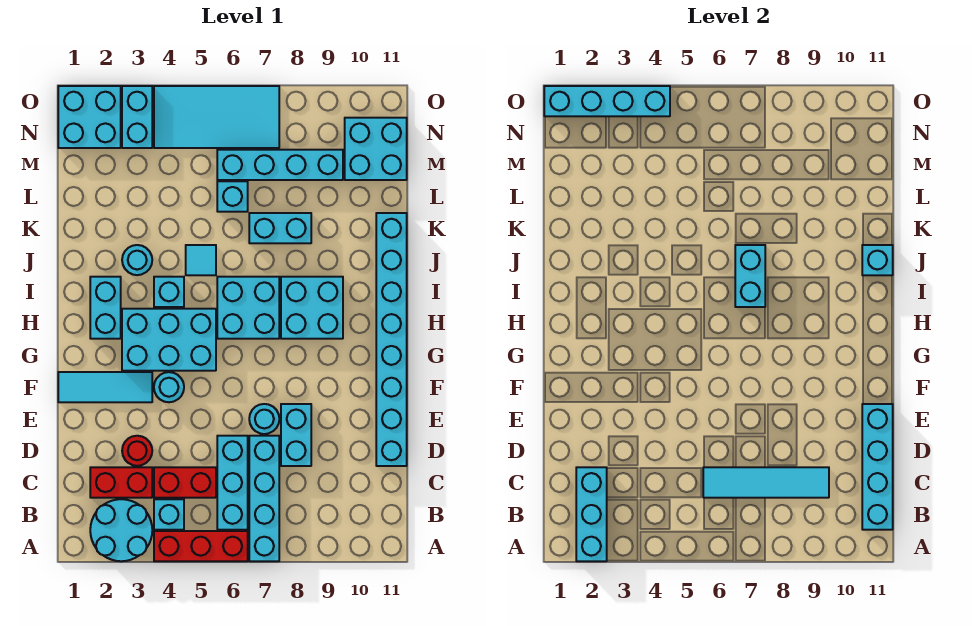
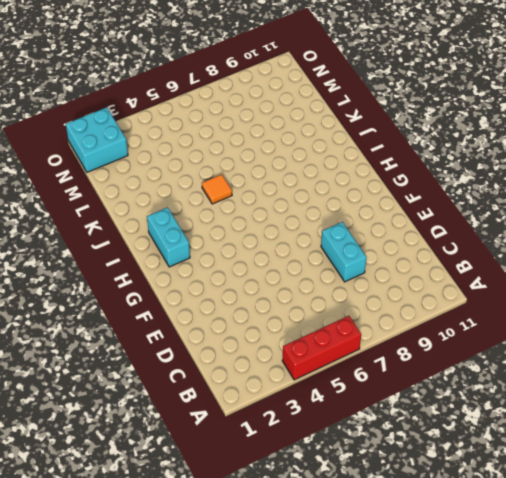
orange 1x1 tile [202,174,232,204] -> cyan 1x1 tile [186,245,216,275]
none -> cyan 2x2 round brick [90,499,152,561]
none -> cyan 1x4 brick [249,436,279,561]
none -> cyan 1x1 brick [154,499,184,530]
none -> cyan 1x3 brick [217,436,248,530]

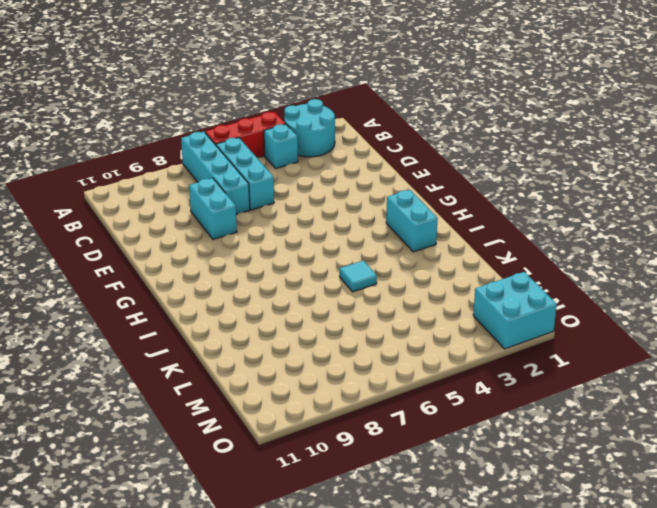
none -> red 1x2 brick [90,467,152,498]
none -> red 1x2 brick [154,467,216,498]
none -> red 1x1 round brick [122,436,152,466]
none -> cyan 1x8 brick [376,213,407,466]

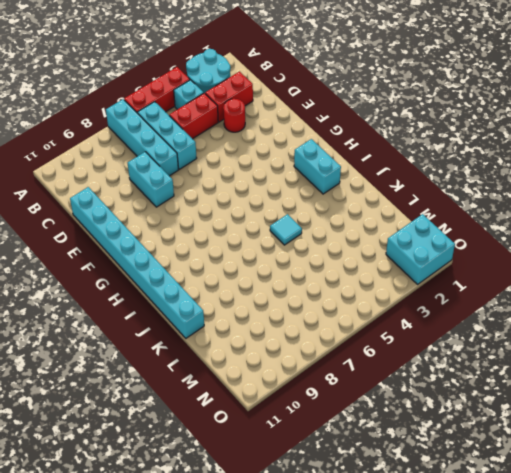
none -> cyan 1x1 round brick [249,404,279,434]
none -> cyan 1x3 tile [58,372,152,402]
none -> cyan 1x1 round brick [154,372,184,402]
none -> cyan 2x3 brick [122,309,216,371]

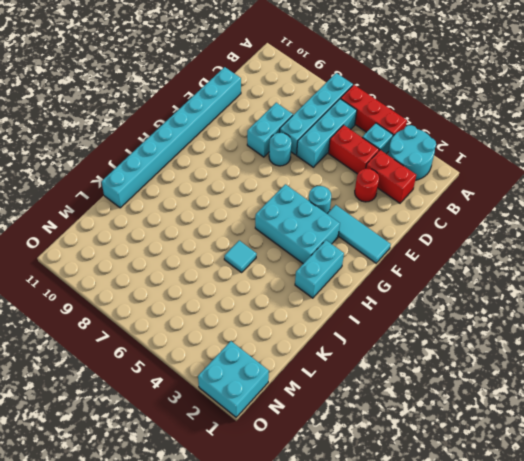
none -> cyan 2x2 brick [217,277,279,339]
none -> cyan 2x2 brick [281,277,343,339]
none -> cyan 1x1 brick [154,277,184,307]
none -> cyan 1x1 round brick [122,245,152,275]

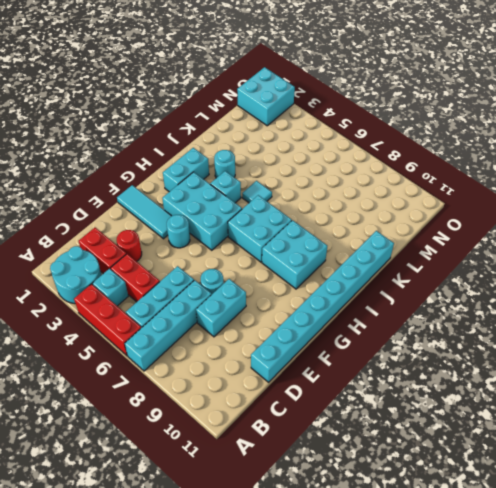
none -> cyan 1x2 brick [249,213,311,243]
none -> cyan 1x1 brick [217,181,248,212]
none -> cyan 1x4 brick [217,150,343,180]
none -> cyan 2x2 brick [345,118,407,180]

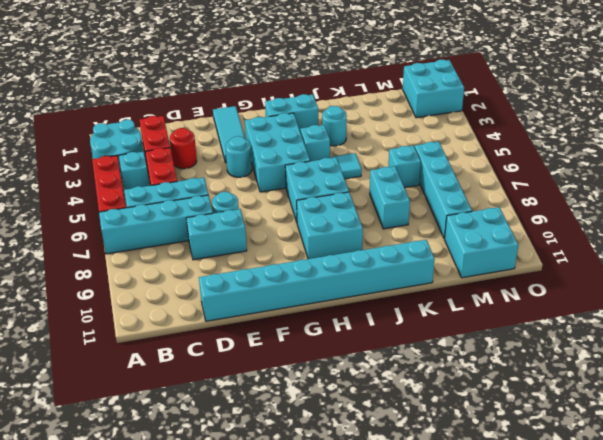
none -> cyan 1x2 brick [122,86,152,148]
none -> cyan 2x4 tile [154,86,279,148]
none -> cyan 1x3 brick [576,467,607,561]
none -> cyan 1x4 brick [862,404,893,530]

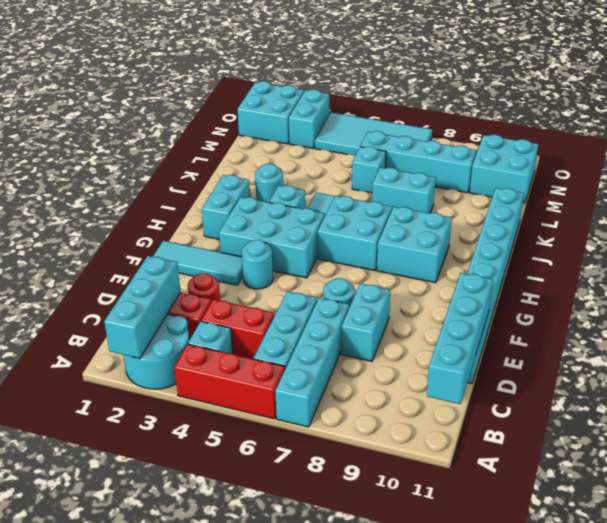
none -> cyan 1x4 tile [703,467,829,498]
none -> cyan 1x2 brick [735,245,765,307]
none -> cyan 1x1 brick [862,245,893,275]
none -> cyan 1x4 brick [544,86,670,116]

